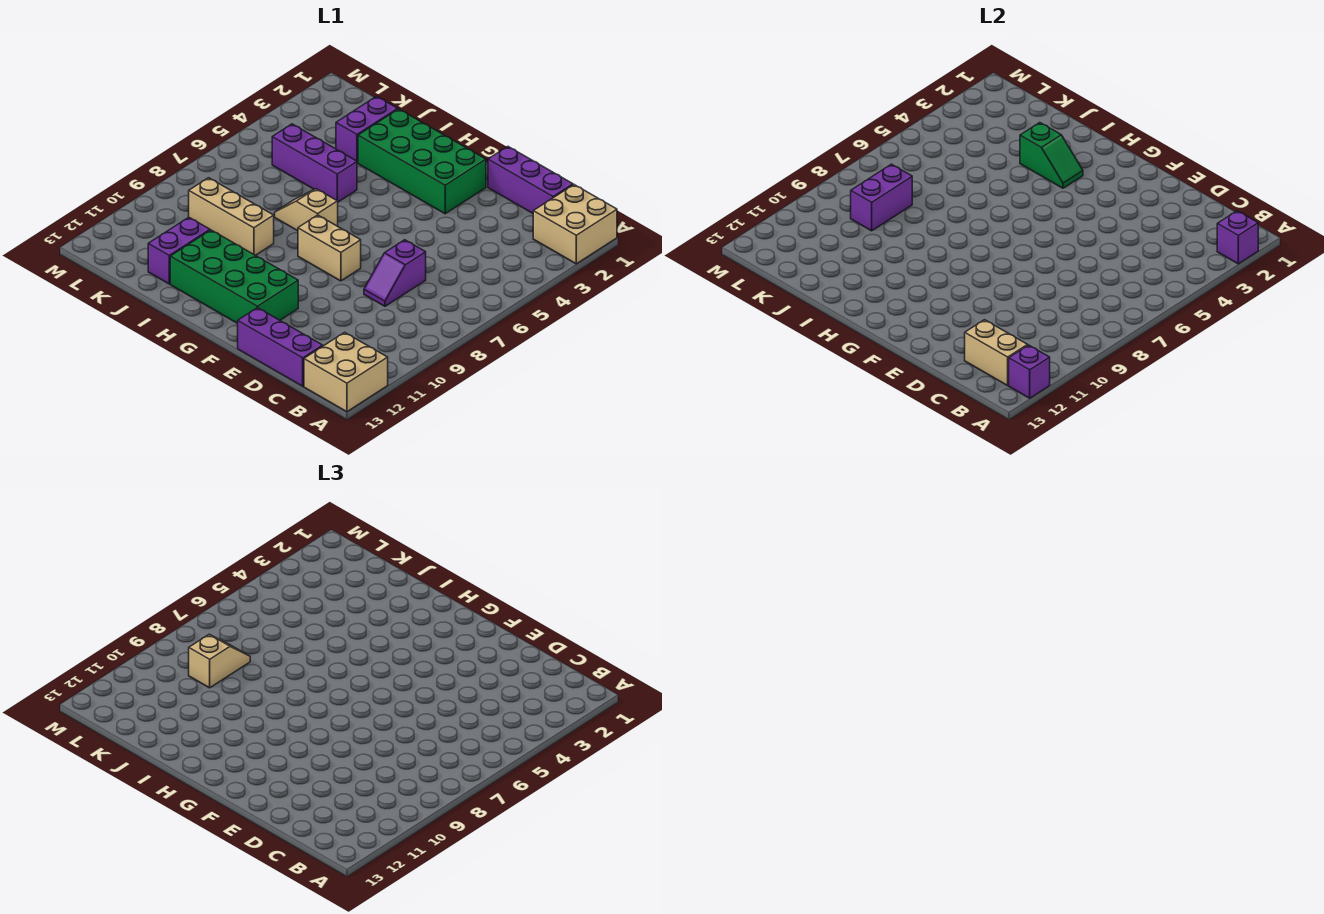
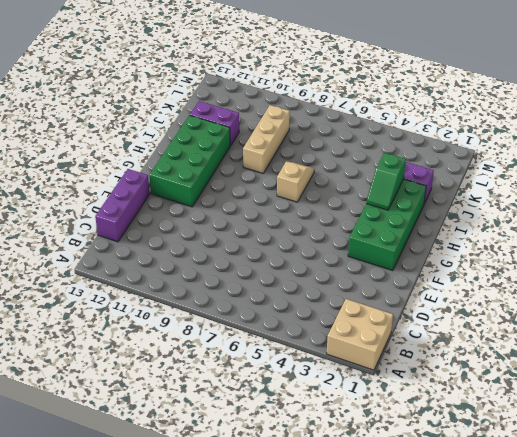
none -> tan 2x2 brick [304,332,388,412]
none -> purple 1x3 brick [488,147,573,213]
none -> purple 1x2 slope [364,240,426,306]

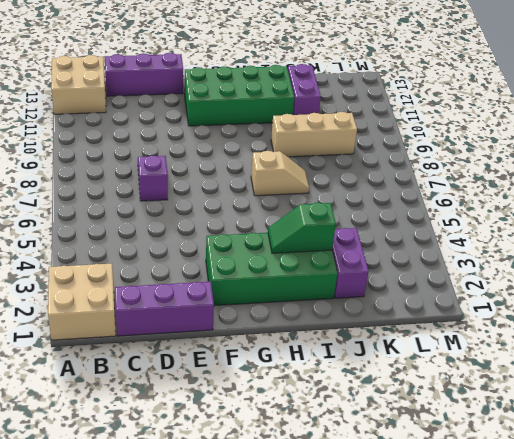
none -> tan 1x2 brick [298,215,361,281]
none -> purple 1x3 brick [272,124,357,202]
none -> purple 1x1 brick [1217,211,1258,264]

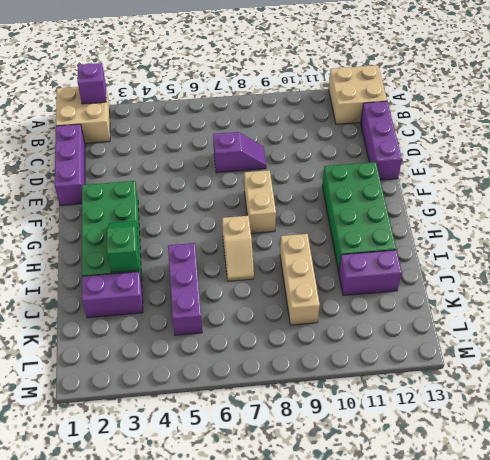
none -> purple 1x1 brick [1009,345,1050,398]
none -> tan 1x2 brick [965,320,1028,385]
none -> purple 1x2 brick [851,164,912,231]

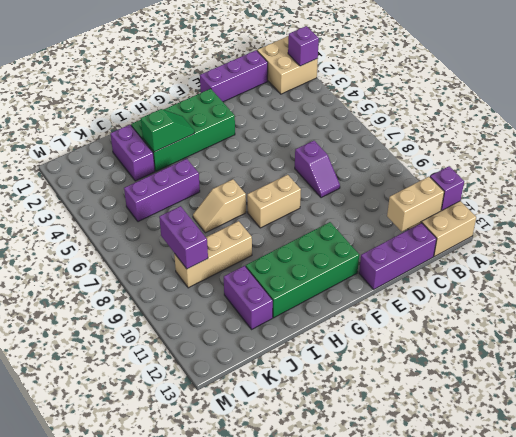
none -> tan 1x2 slope [189,634,250,688]

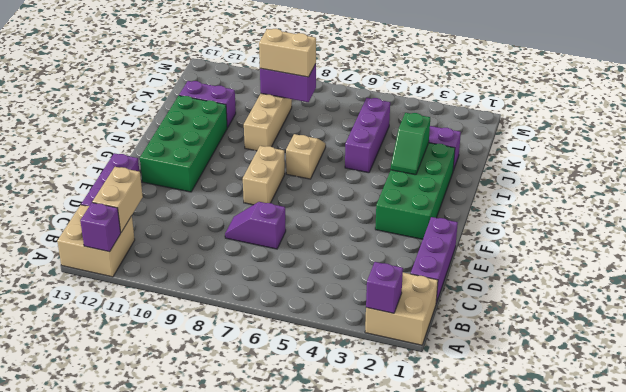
tan 1x2 brick [259,29,316,77] -> tan 1x2 slope [189,634,250,688]

